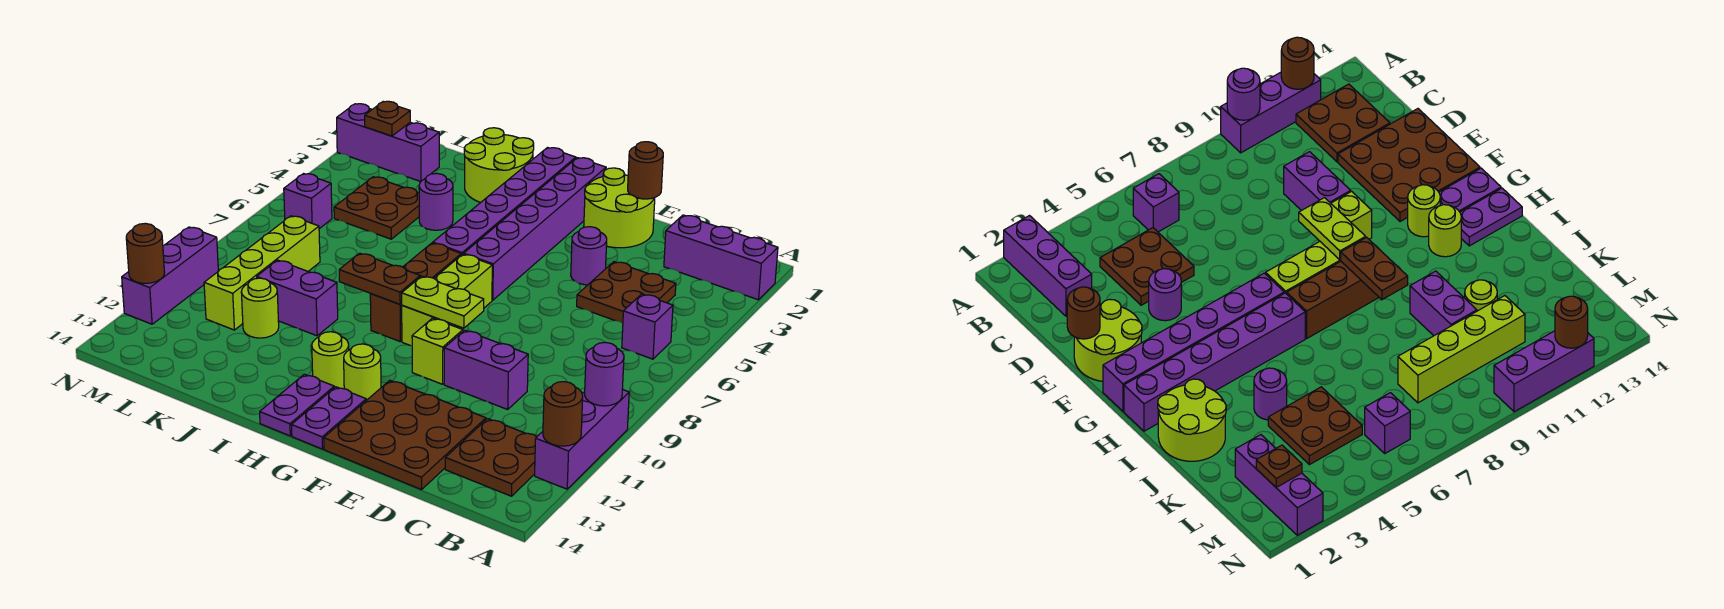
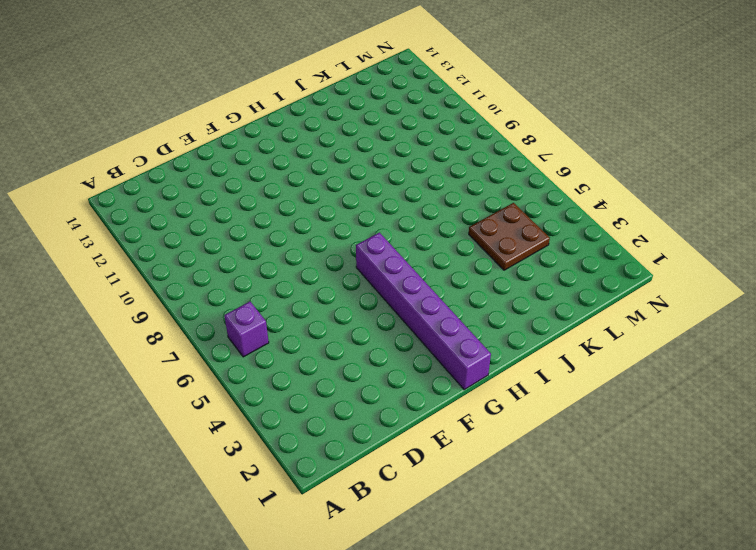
none -> purple 1x3 brick [664,215,778,300]
none -> purple 1x3 brick [535,389,629,489]
none -> brown 2x2 plate [445,419,537,496]
none -> brown 2x2 plate [577,262,676,323]

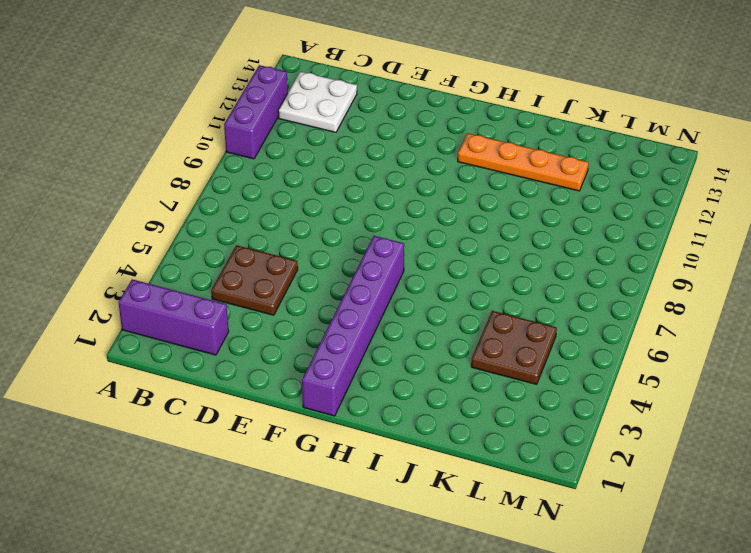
white 2x2 plate [278,72,357,132] -> brown 2x2 plate [445,419,537,496]
orange 1x4 plate [458,133,589,191] -> lime 1x1 round brick [312,332,349,389]
none -> purple 1x1 brick [622,294,673,359]
none -> purple 1x2 brick [444,330,528,409]
none -> brown 3x3 plate [324,380,486,490]
none -> lime 2x2 round brick [584,168,655,248]

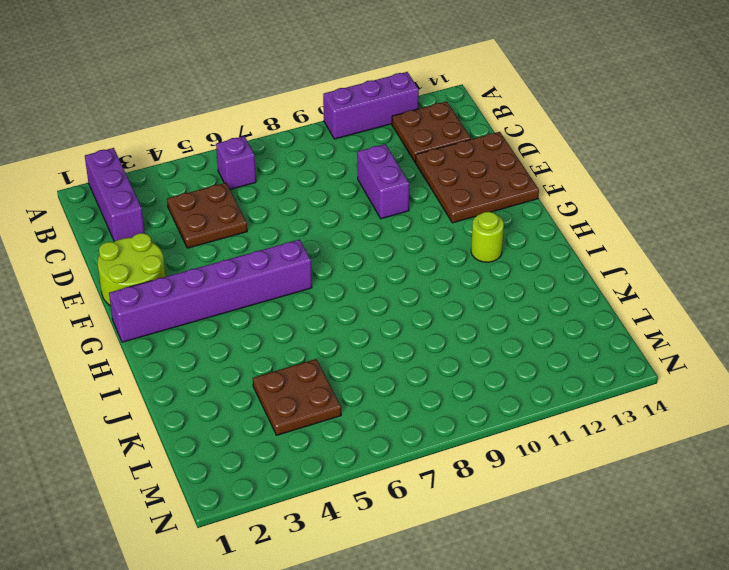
none -> purple 1x1 round brick [571,227,607,285]
none -> lime 1x1 brick [412,318,463,384]
none -> lime 1x3 brick [402,254,492,346]
none -> lime 1x1 round brick [344,344,381,400]

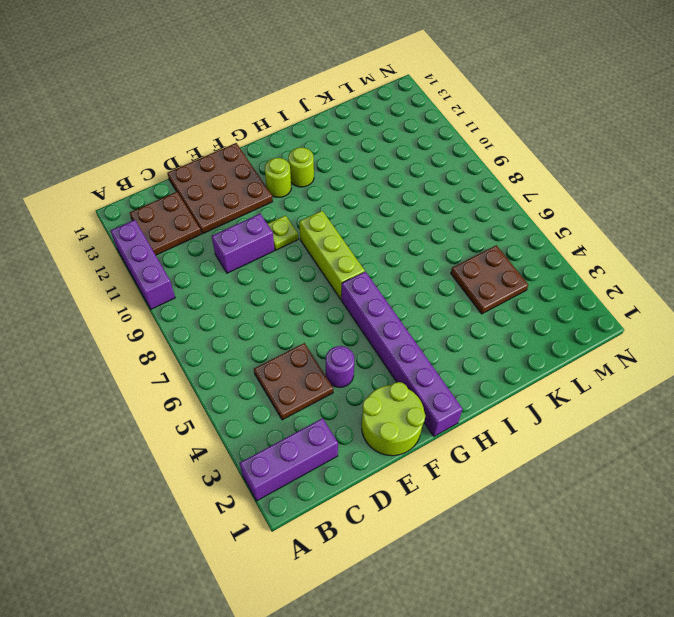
lime 1x1 plate [268,215,298,250] -> lime 1x1 brick [412,318,463,384]
none -> purple 1x1 brick [622,294,673,359]
none -> purple 1x2 plate [292,387,366,449]
none -> purple 1x6 brick [433,148,576,255]
none -> brown 1x3 brick [370,243,461,341]

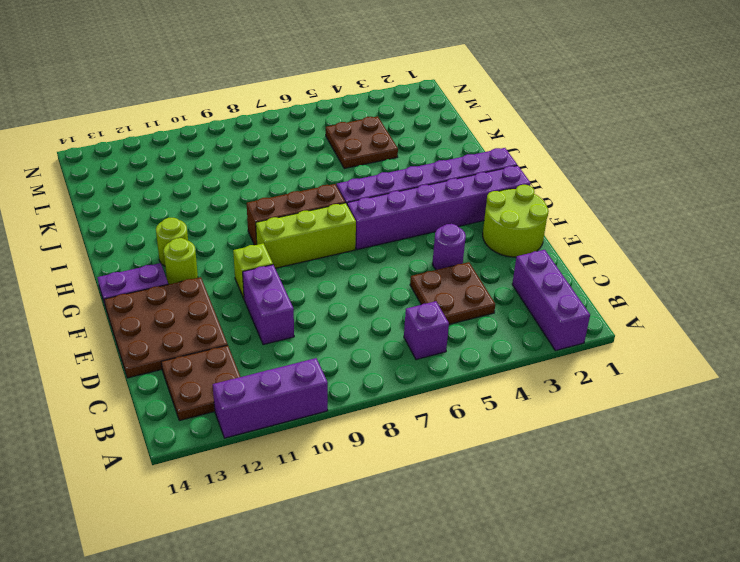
none -> purple 1x2 plate [260,374,334,436]
none -> lime 2x2 round brick [464,128,534,203]
none -> purple 1x1 round brick [419,173,453,230]
none -> purple 1x2 brick [257,260,338,336]

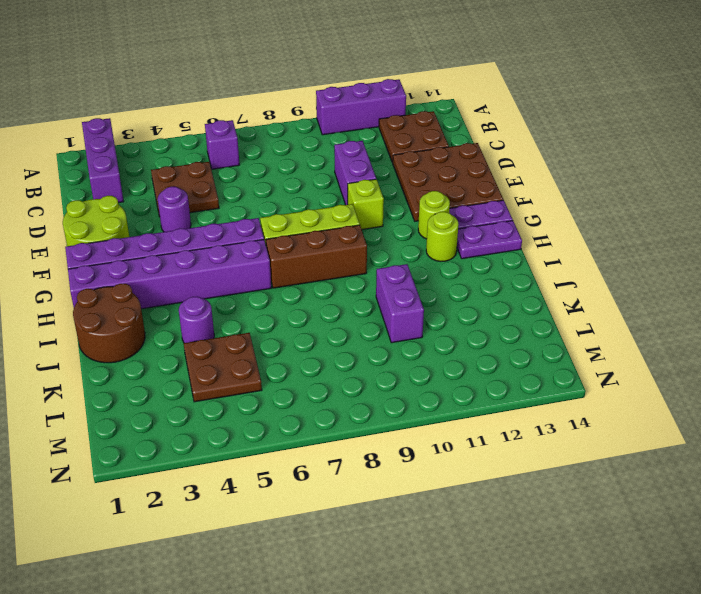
brown 2x2 round brick [73,284,145,363] -> lime 2x2 round brick [464,128,534,203]
none -> lime 1x1 round brick [241,278,279,338]
none -> purple 1x3 brick [337,104,439,182]
none -> lime 1x4 brick [204,216,320,330]
none -> purple 1x1 brick [284,174,332,229]

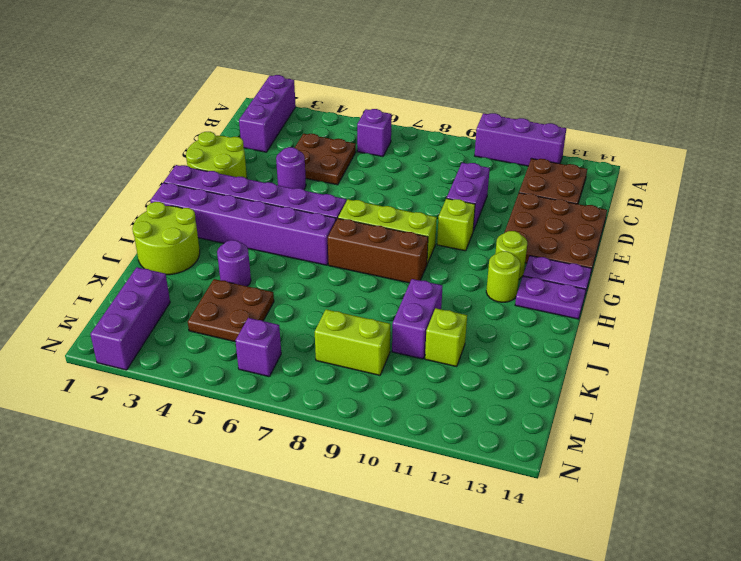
lime 1x1 brick [425,308,467,367] -> lime 1x1 round brick [241,278,279,338]
lime 1x2 brick [315,309,390,375] -> lime 1x4 brick [204,216,320,330]
none -> purple 1x3 brick [122,227,218,324]
none -> purple 1x1 round brick [585,342,624,406]
none -> brown 1x1 round brick [543,382,583,446]
none -> brown 1x1 round brick [628,142,663,199]

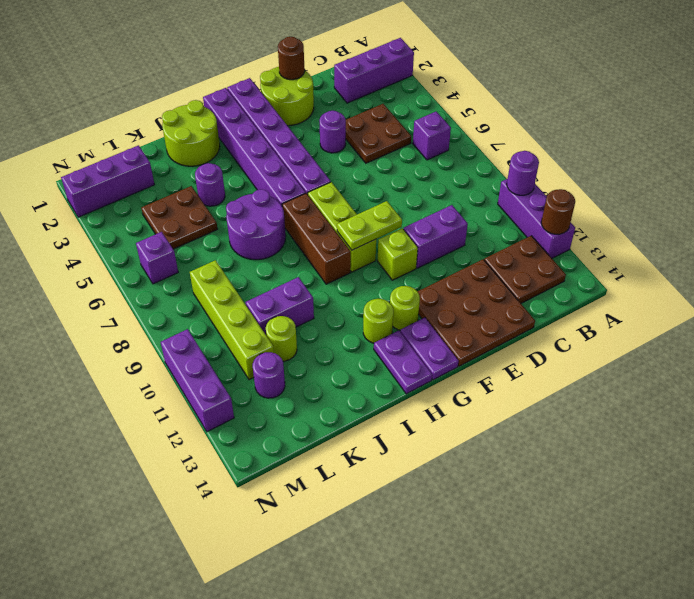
purple 2x2 round brick [226,189,286,260] -> none
purple 1x1 round brick [253,352,285,398] -> none
none -> brown 1x2 plate [339,253,420,304]
none -> brown 1x1 plate [365,101,410,136]
none -> brown 1x1 round brick [126,223,165,283]

